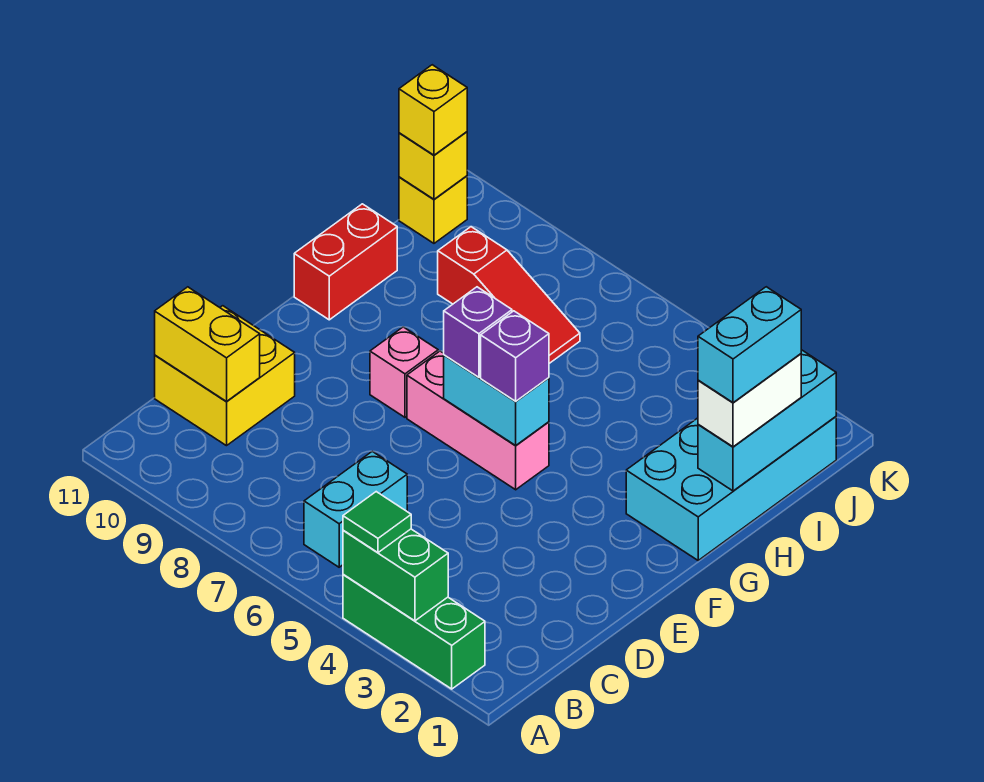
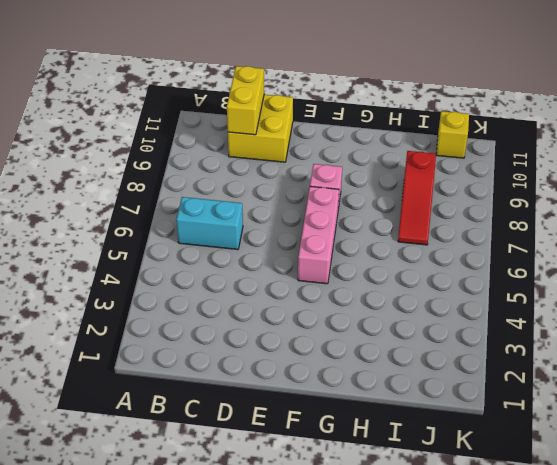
none -> green 1x3 brick [343,574,485,689]
none -> cyan 2x4 brick [626,417,836,560]
none -> red 1x2 brick [294,204,397,320]

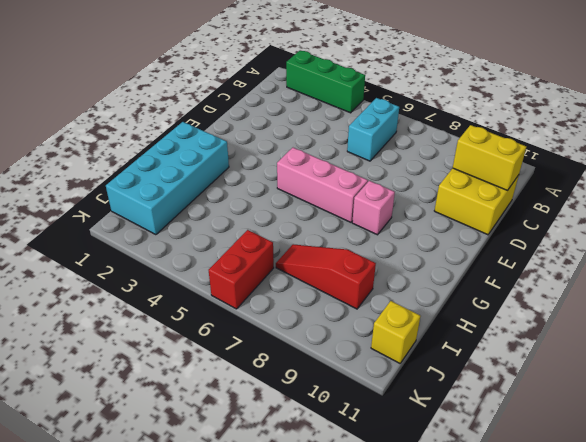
red 1x2 brick [209,230,274,309] -> red 1x2 brick moved to [294,204,397,320]
none -> green 1x2 brick [343,529,448,621]
none -> cyan 1x2 brick [444,355,549,446]
none -> cyan 1x3 brick [698,350,836,491]

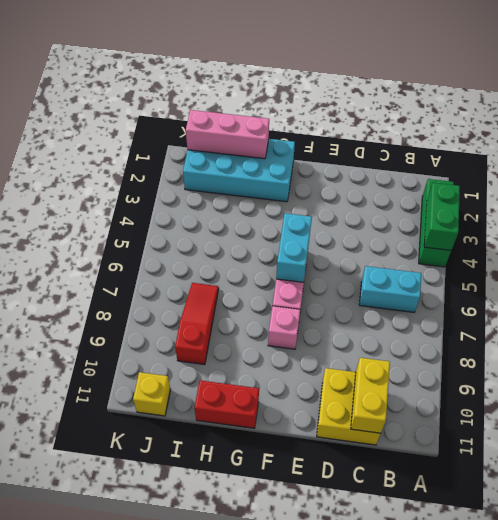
pink 1x3 brick [186,110,269,159] -> cyan 1x3 brick [698,350,836,491]
none -> yellow 1x1 brick [399,132,467,199]
none -> green 1x1 tile [343,492,411,553]
none -> purple 1x1 brick [481,311,549,401]

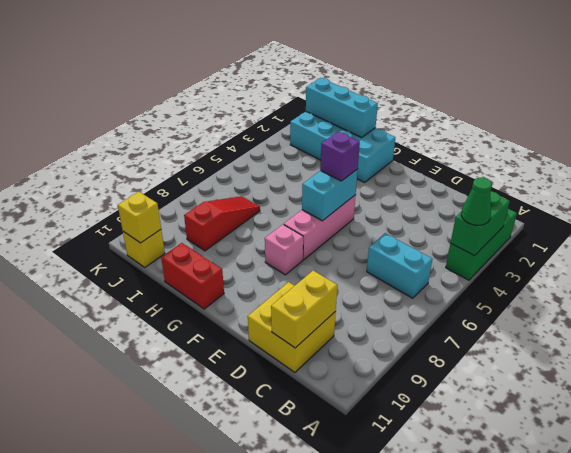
green 1x1 cone [461,177,492,225] -> green 1x1 tile [343,492,411,553]
none -> purple 1x1 brick [444,287,512,377]
none -> white 1x2 brick [698,354,801,447]
none -> yellow 1x1 brick [399,65,467,155]

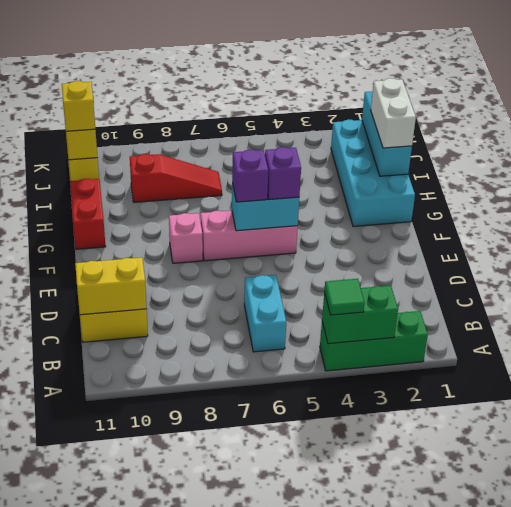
none -> cyan 1x2 brick [698,287,801,403]

